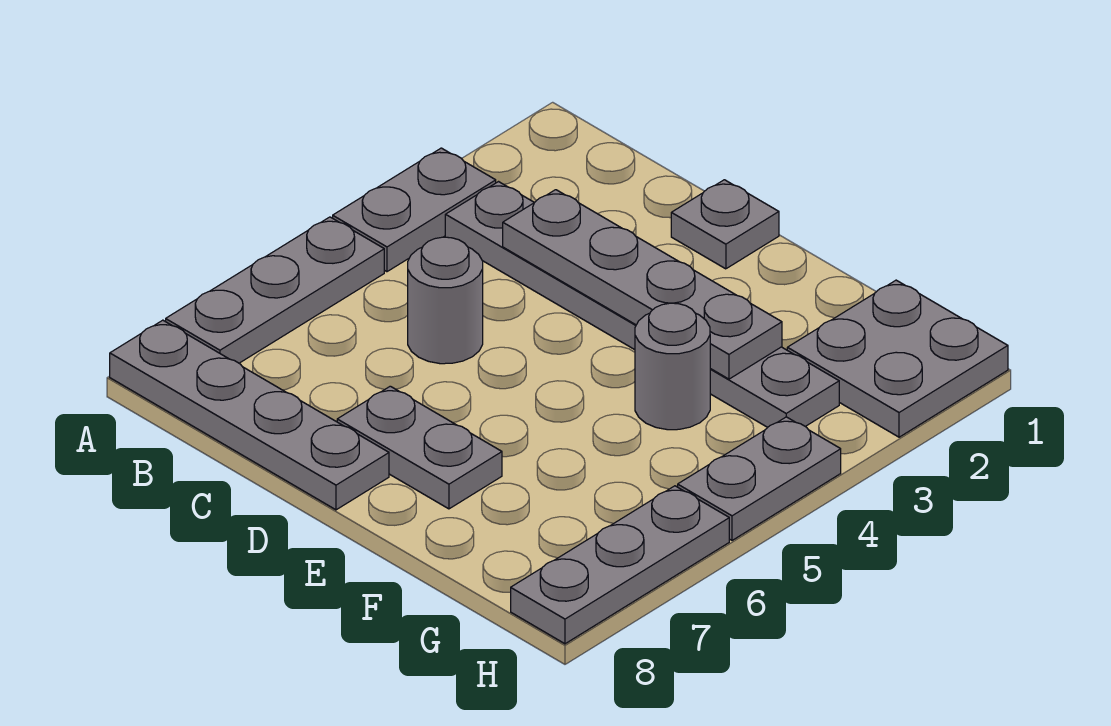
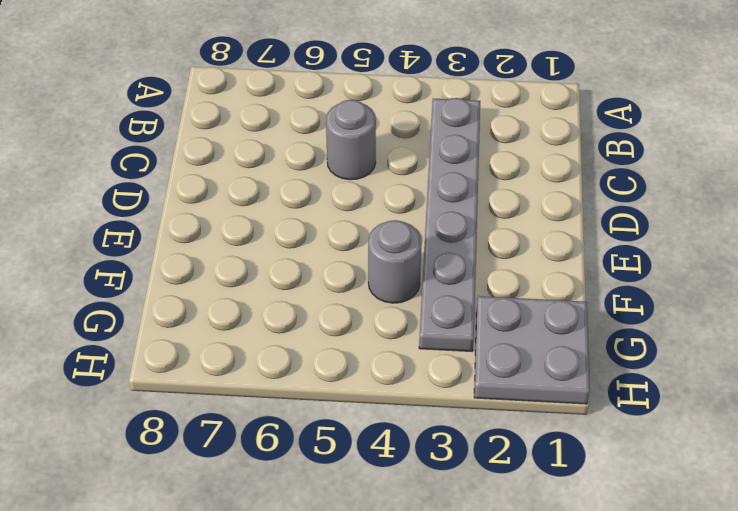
none -> grey 1x2 plate [333,148,496,272]
none -> grey 1x3 plate [166,217,384,363]
none -> grey 1x4 plate [110,320,389,510]

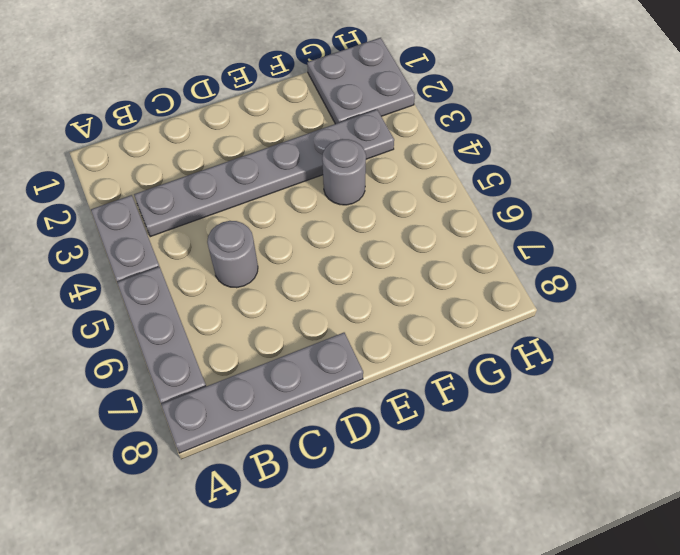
none -> grey 1x1 plate [671,180,779,269]
none -> grey 1x2 plate [337,386,502,509]
none -> grey 1x2 plate [678,417,841,540]

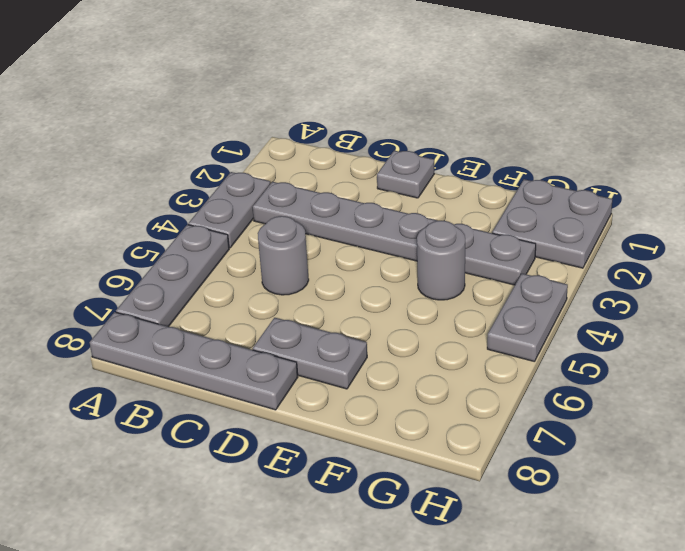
none -> grey 1x3 plate [511,486,729,644]
none -> grey 1x4 plate [503,190,782,379]

